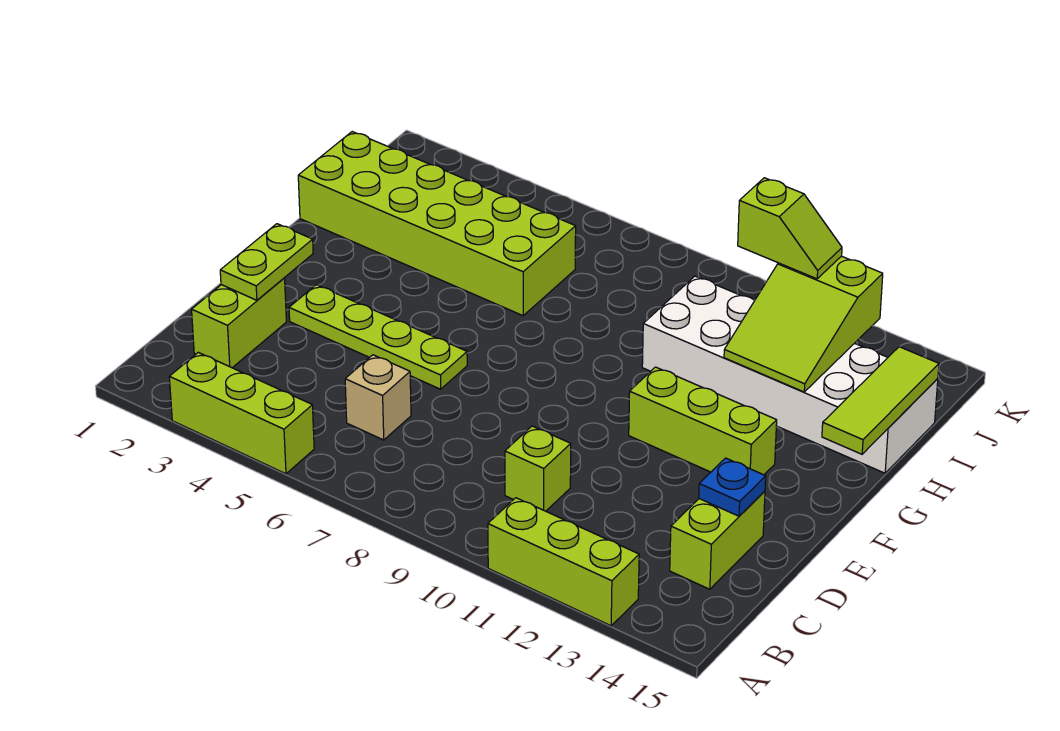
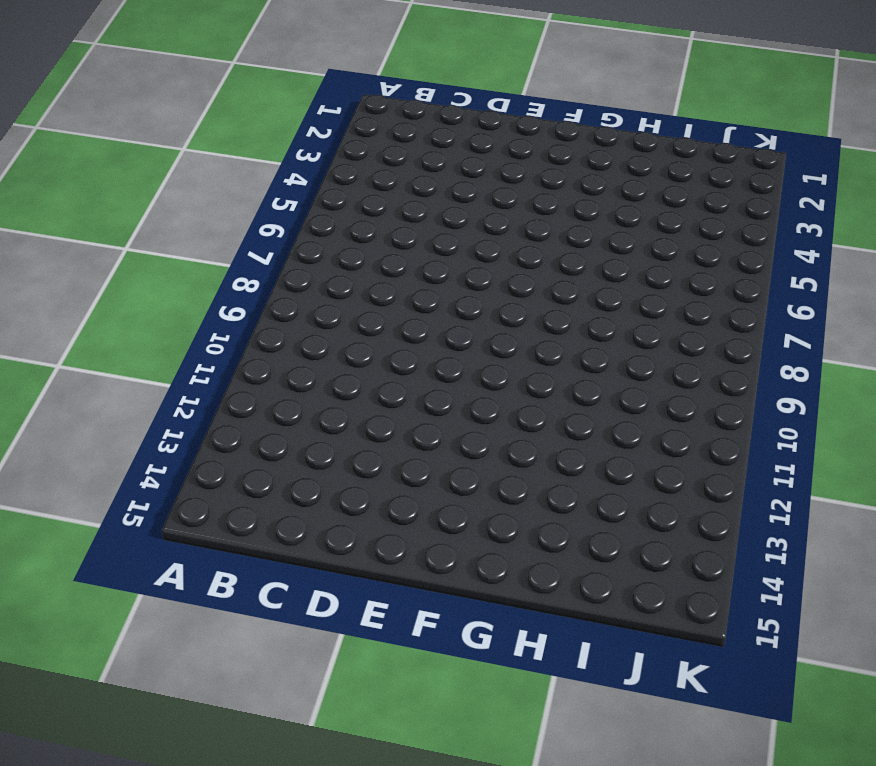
none -> lime 1x3 brick [169,352,314,474]
none -> lime 1x3 brick [488,498,639,626]
none -> lime 1x2 brick [192,278,286,368]

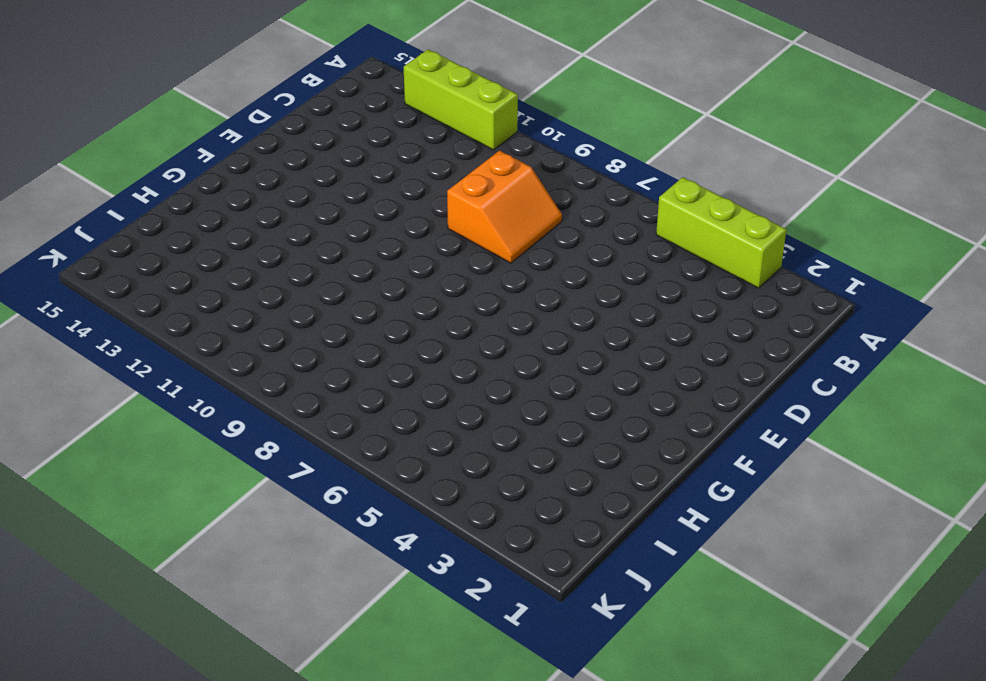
orange 2x2 slope [447,151,562,263] -> none
none -> lime 1x2 brick [192,278,286,368]
none -> tan 1x1 brick [345,355,411,440]
none -> lime 1x1 brick [505,426,571,511]

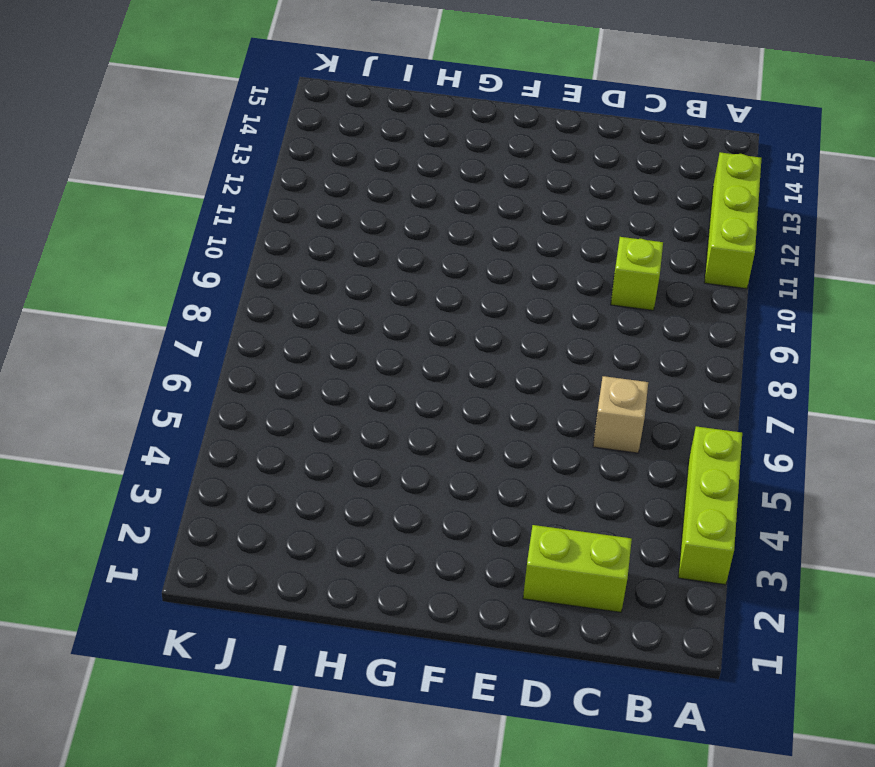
none -> lime 1x2 brick [670,491,765,589]
none -> lime 1x4 plate [289,285,467,389]
none -> lime 1x3 brick [629,367,777,475]

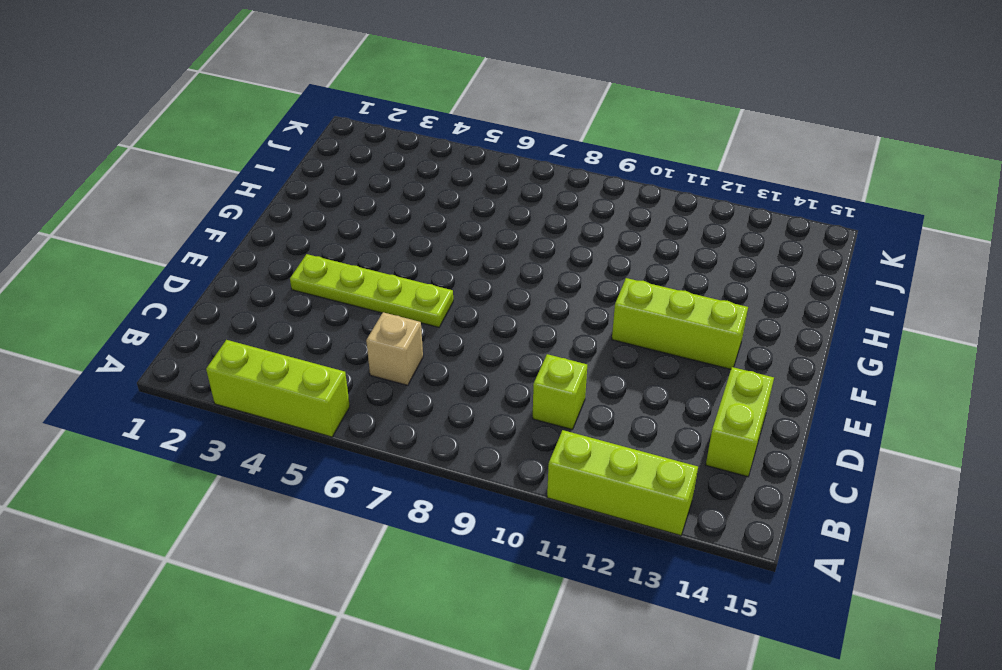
none -> lime 1x2 brick [192,278,286,368]
none -> lime 2x6 brick [298,132,576,316]
none -> white 2x6 brick [642,276,938,473]

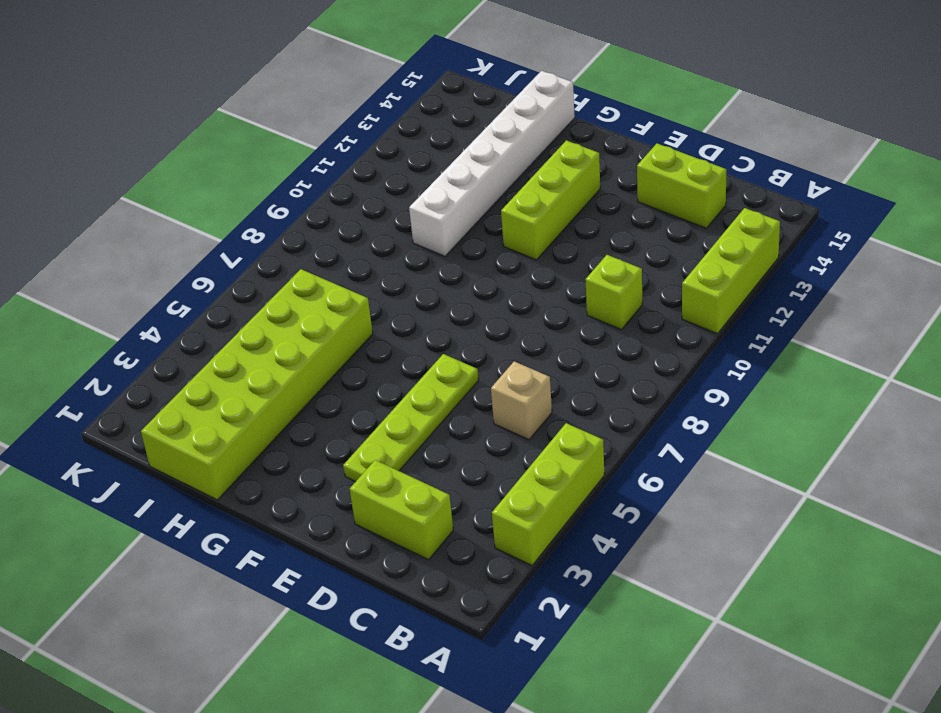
white 1x6 brick [409,71,575,256] -> white 2x6 brick [642,276,938,473]
none -> lime 1x2 plate [220,224,313,300]
none -> blue 1x1 plate [699,458,766,516]
none -> lime 1x3 tile [822,347,939,454]

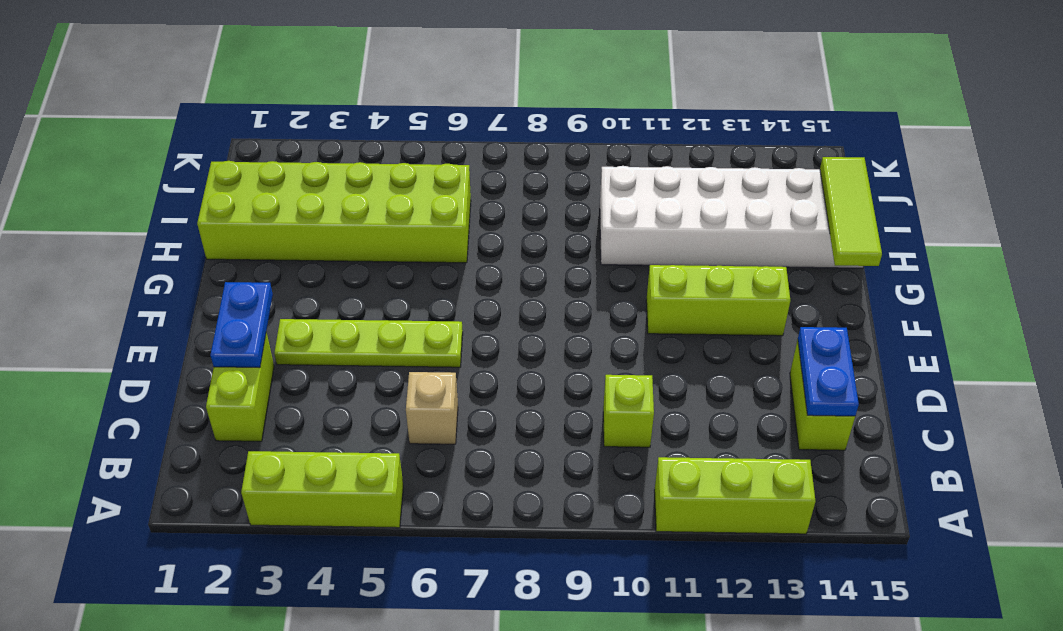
blue 1x2 plate [798,327,859,416] -> blue 1x1 plate [699,458,766,516]
blue 1x2 plate [210,282,273,368] -> lime 1x2 plate [220,224,313,300]
none -> lime 2x3 slope [724,256,883,392]
none -> lime 1x2 slope [738,178,842,279]

